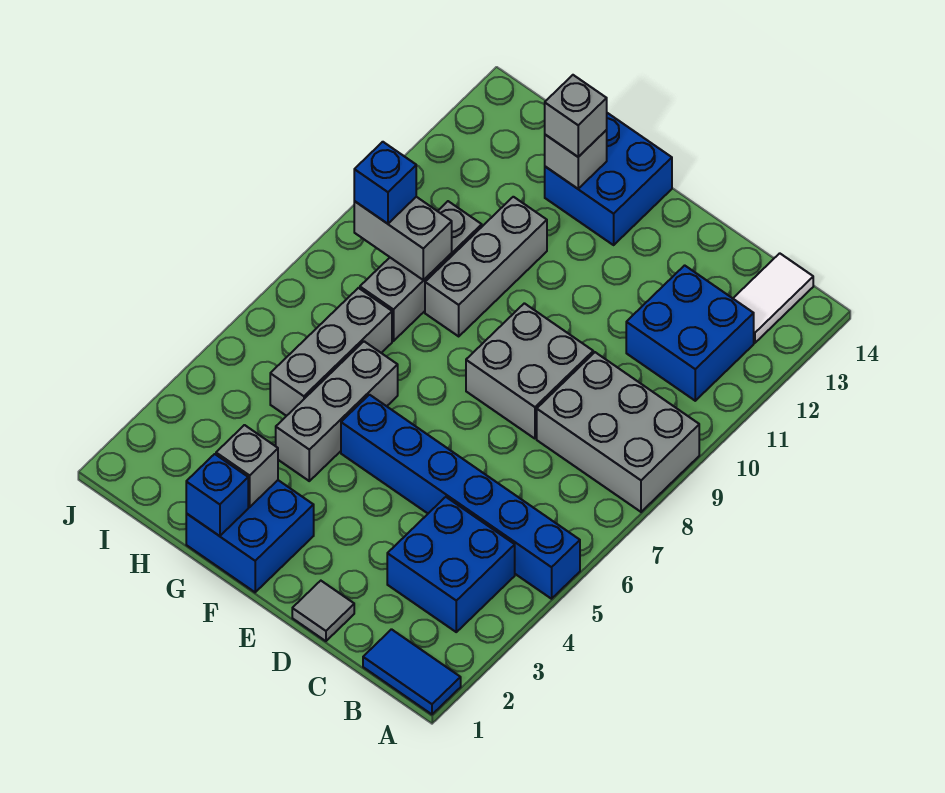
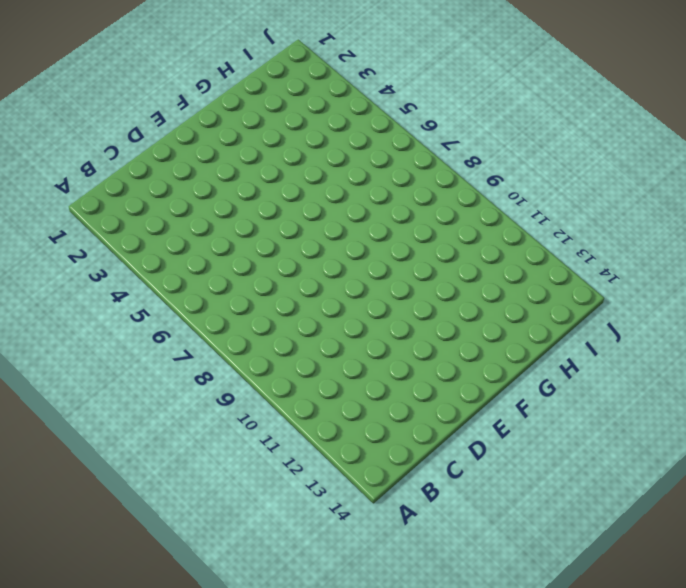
none -> blue 1x2 tile [363,629,461,714]
none -> blue 1x6 brick [341,395,580,599]
none -> grey 2x3 brick [537,352,699,512]

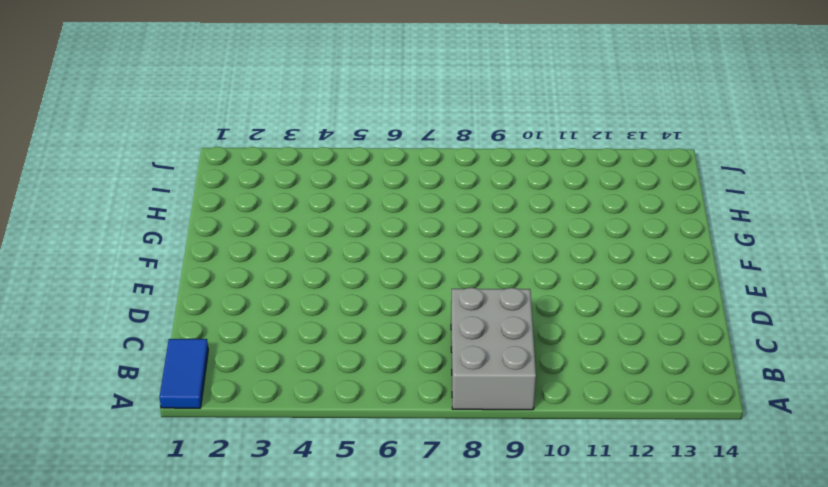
none -> blue 1x6 brick [341,395,580,599]
none -> blue 2x2 brick [387,497,515,632]
none -> blue 2x2 brick [626,265,754,401]

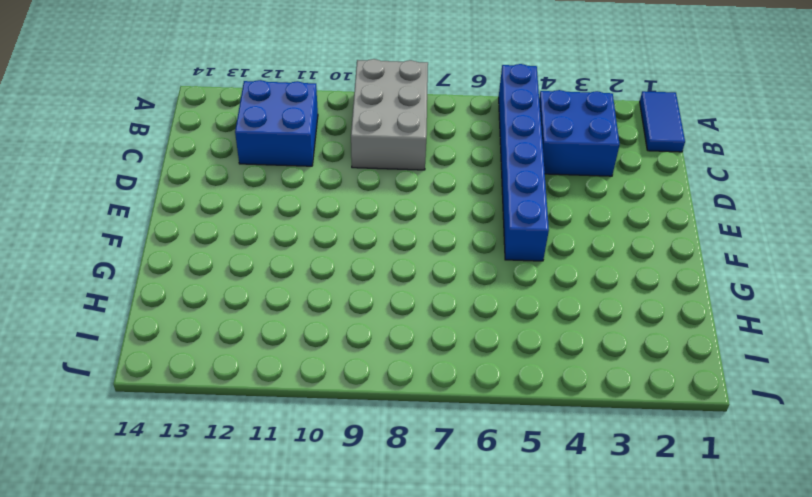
none -> white 1x2 tile [733,253,813,343]
none -> grey 1x1 tile [292,581,354,641]
none -> grey 2x2 brick [466,303,593,439]

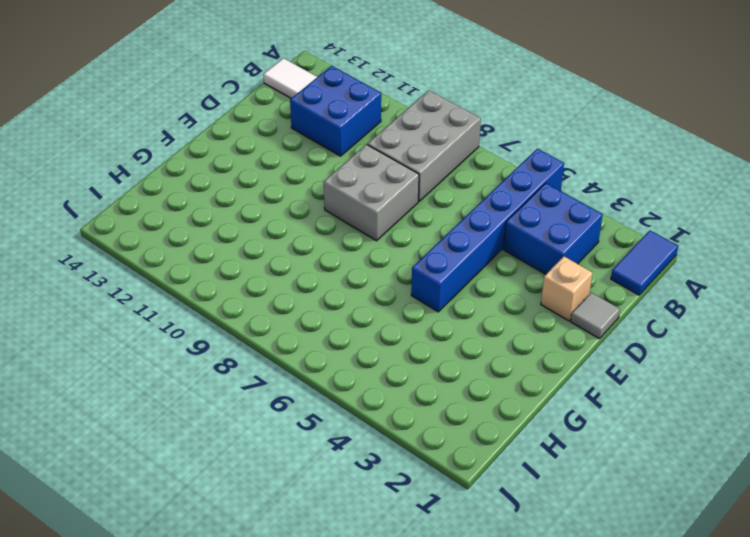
tan 1x1 brick [541,257,593,321] -> none
none -> blue 2x2 brick [186,480,314,592]
none -> blue 2x2 brick [545,113,672,245]
none -> grey 1x3 brick [276,341,398,481]

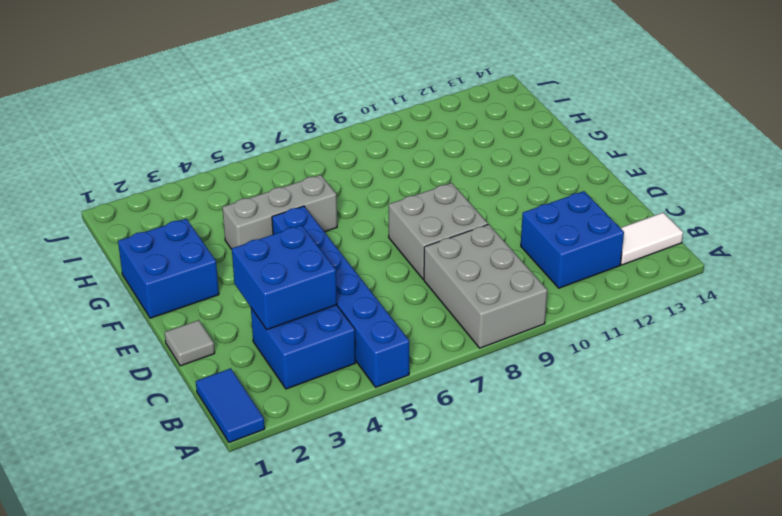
blue 2x2 brick [232,225,337,330] -> blue 2x2 brick moved to [545,113,672,245]
none -> grey 1x3 brick [425,197,547,336]
none -> grey 1x3 brick [270,288,392,416]
none -> grey 1x3 brick [360,201,482,341]

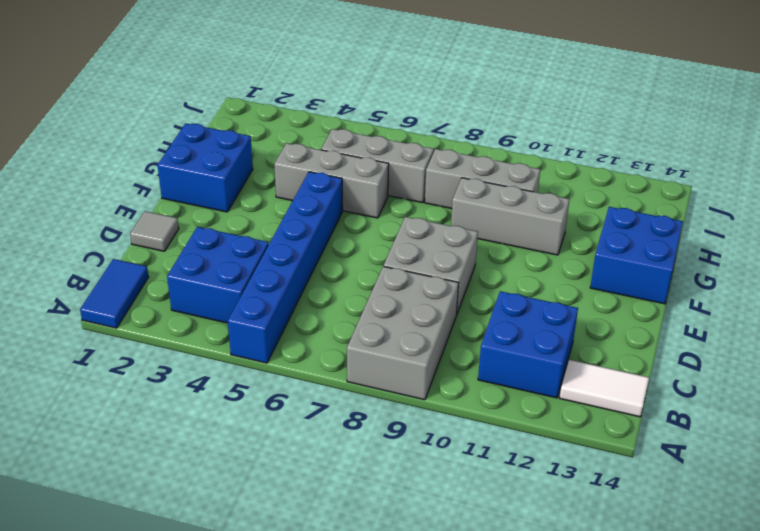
none -> blue 1x1 brick [186,454,248,536]
none -> grey 1x1 brick [216,425,278,507]
none -> grey 1x1 brick [545,130,607,189]

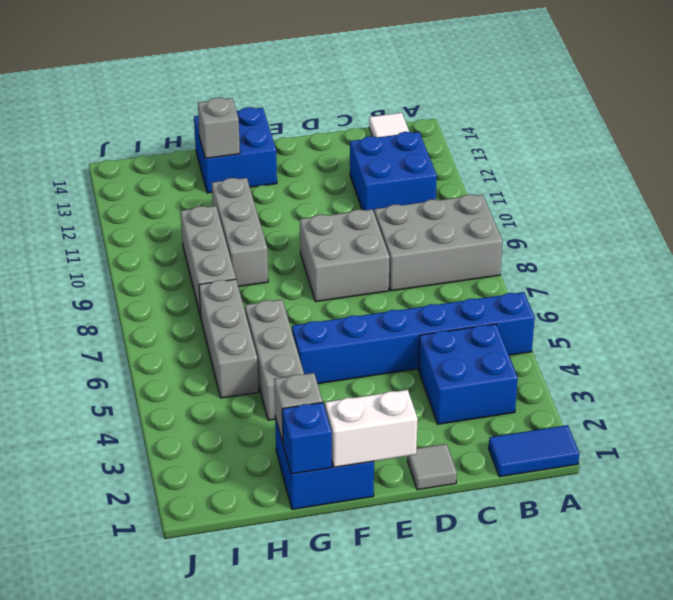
white 1x2 brick [325,390,418,467] -> none
none -> grey 1x2 brick [354,197,452,280]
none -> grey 1x1 brick [545,75,607,157]
none -> blue 1x1 brick [354,142,416,224]

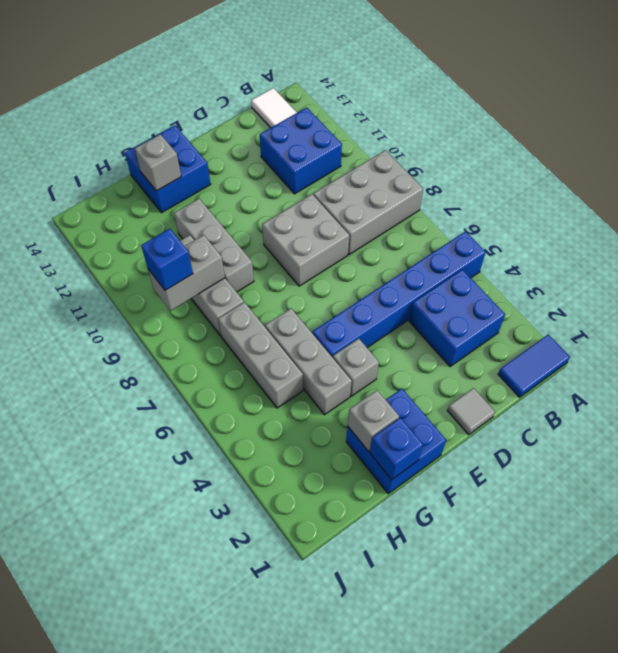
grey 1x1 brick [333,339,379,396] -> grey 1x1 brick moved to [545,75,607,157]

